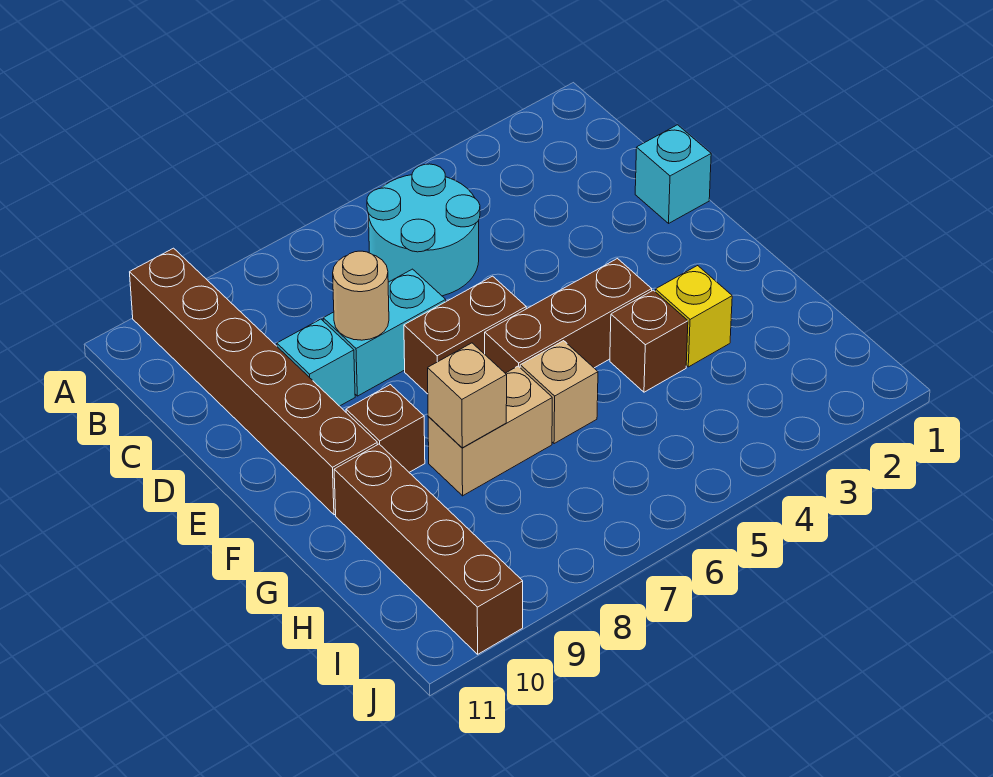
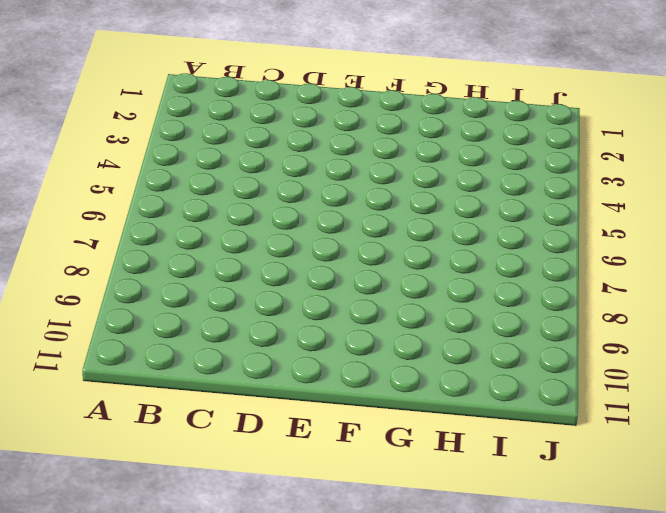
none -> brown 1x6 brick [130,248,377,515]
none -> cyan 2x2 round brick [367,164,480,296]
none -> cyan 1x1 brick [635,125,711,223]

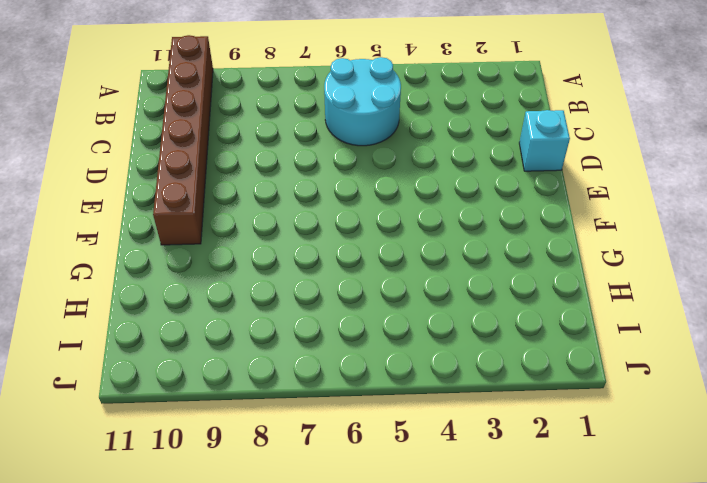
none -> cyan 1x2 brick [323,269,446,396]
none -> cyan 1x1 brick [277,319,355,406]
none -> brown 1x2 brick [404,276,526,394]

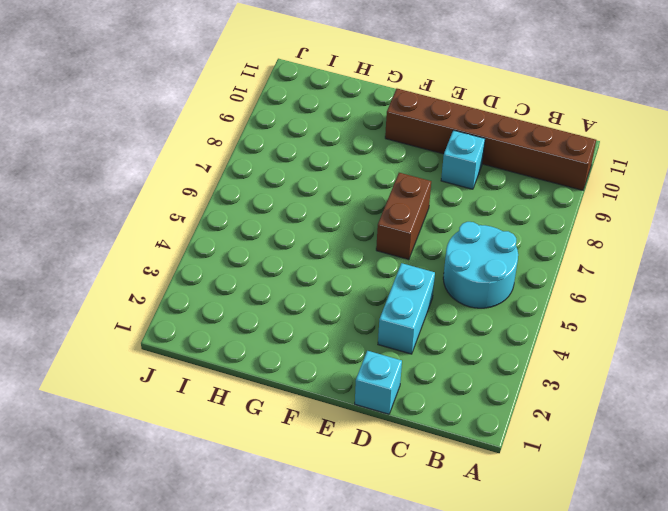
cyan 1x2 brick [378,263,435,354] -> cyan 1x2 brick moved to [323,269,446,396]
none -> brown 1x3 brick [485,259,652,373]
none -> brown 1x1 brick [346,385,425,472]
none -> yellow 1x1 brick [655,266,732,367]

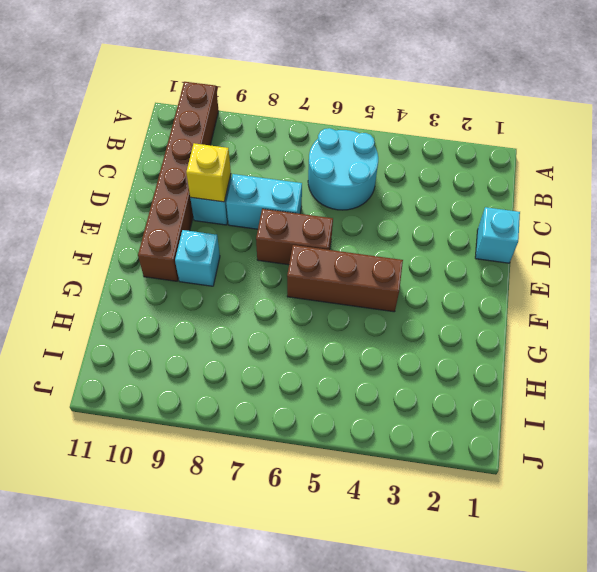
yellow 1x1 brick [186,143,231,202] -> yellow 1x1 brick moved to [655,266,732,367]
cyan 1x1 brick [175,230,220,286] -> brown 1x1 brick [346,385,425,472]
none -> brown 1x1 brick [610,290,688,392]
none -> tan 1x1 brick [520,341,598,444]
none -> tan 1x2 brick [428,366,552,496]

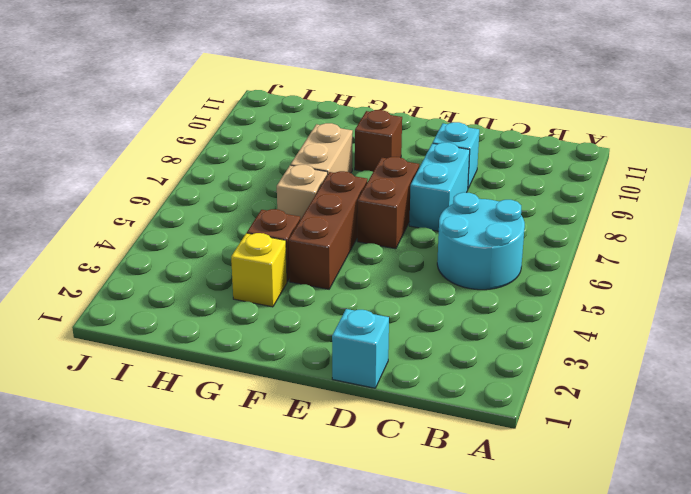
none -> brown 1x6 brick [130,248,377,515]
none -> brown 1x4 brick [334,444,523,654]
none -> tan 1x1 round brick [333,251,389,340]

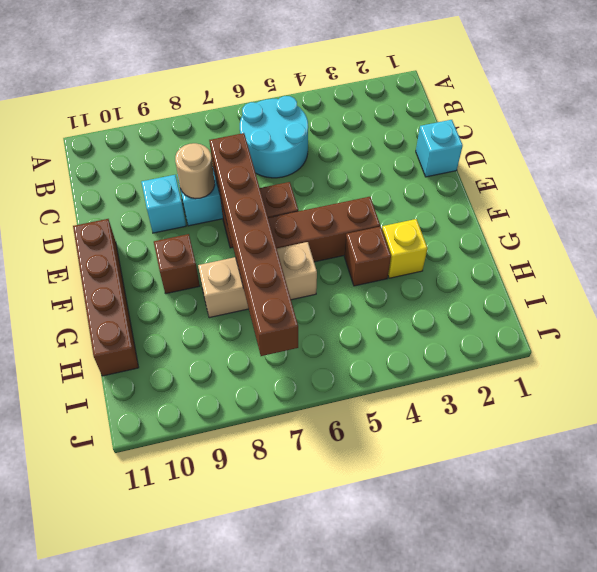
brown 1x6 brick [209,133,298,356] -> brown 1x6 brick moved to [130,248,377,515]
brown 1x4 brick [73,219,139,376] -> brown 1x4 brick moved to [334,444,523,654]
none -> tan 1x1 brick [428,343,507,448]

